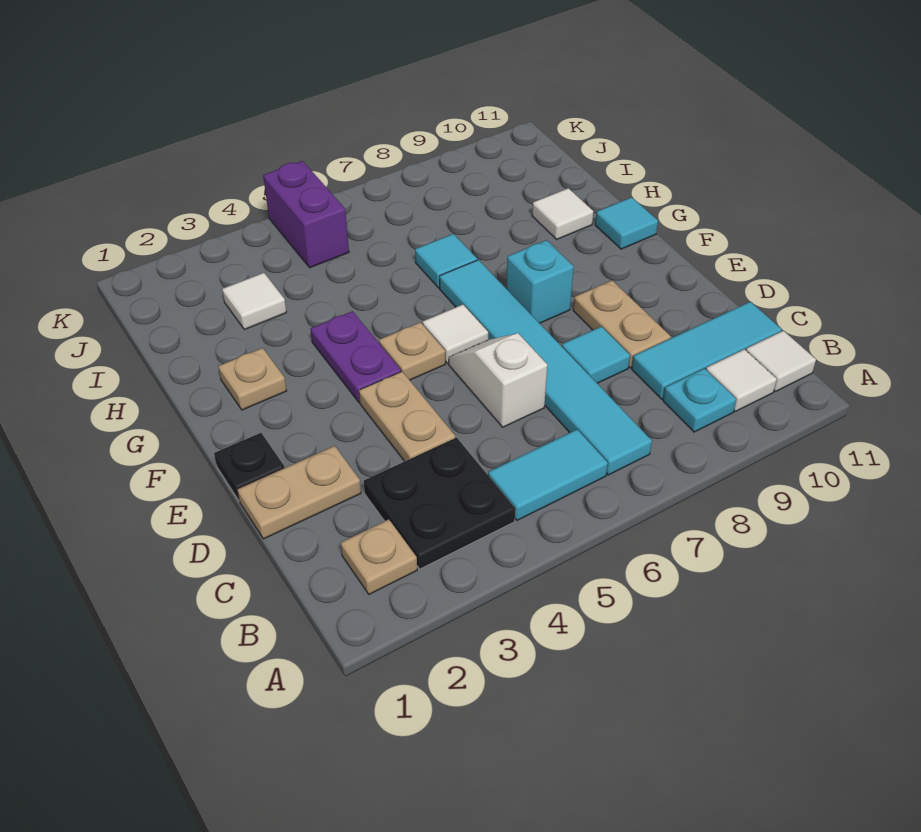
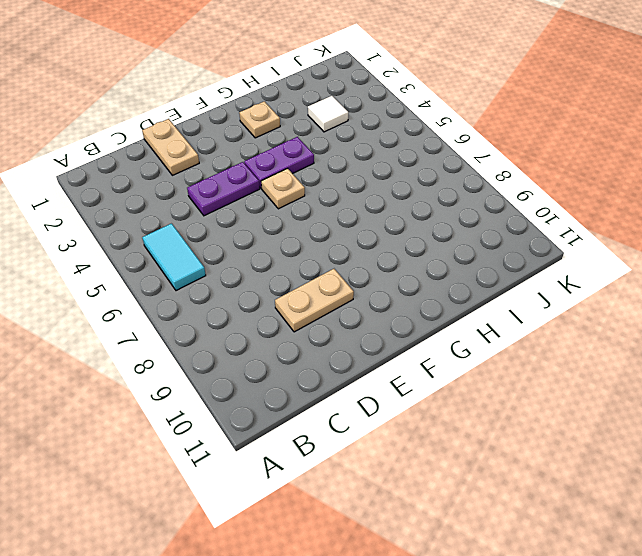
purple 1x2 plate [187,162,260,216] -> tan 1x2 plate [359,372,455,461]
none -> tan 1x1 plate [341,520,417,594]
none -> black 2x2 plate [364,437,515,569]
none -> cyan 1x6 tile [440,260,652,475]

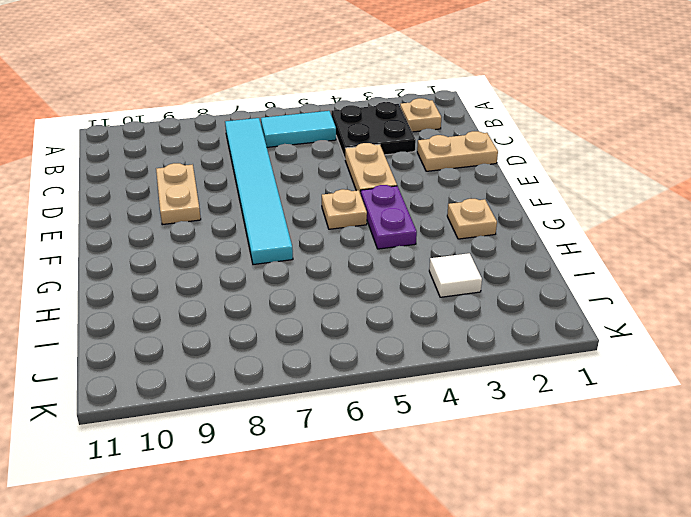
none -> cyan 1x1 plate [663,368,736,432]
none -> white 1x1 tile [706,349,777,411]
none -> white 1x1 tile [746,331,816,392]

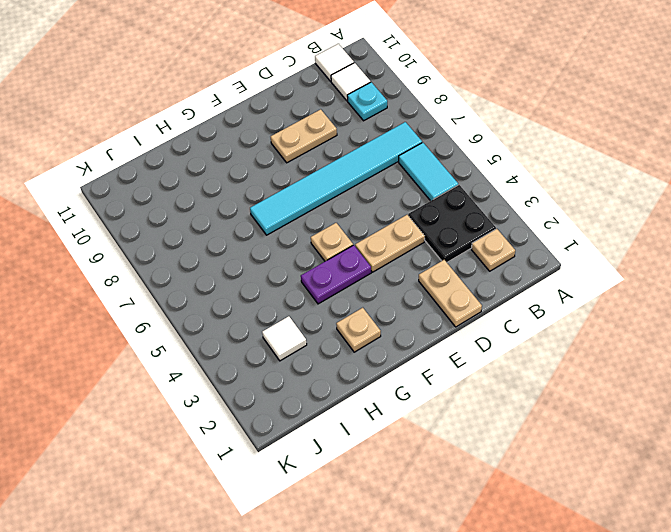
none -> cyan 1x3 tile [632,302,782,399]
none -> white 1x2 slope [449,333,547,427]
none -> cyan 1x1 tile [562,326,630,383]

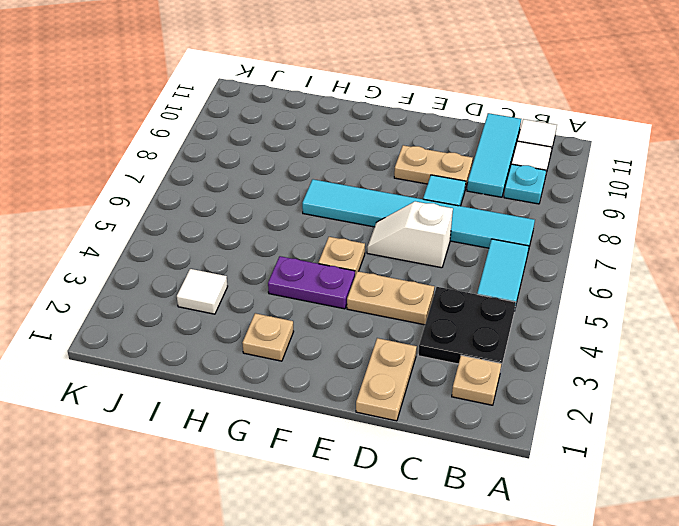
none -> black 1x1 plate [214,433,285,501]
none -> white 1x1 tile [423,305,488,363]
none -> cyan 1x1 brick [506,240,574,323]

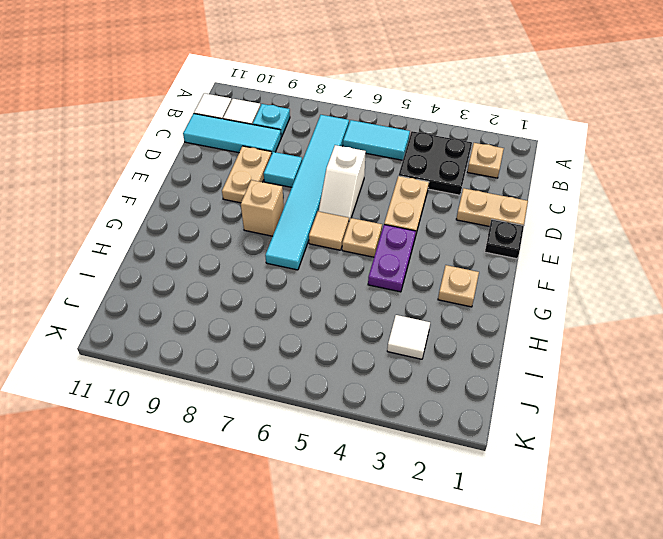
tan 1x1 tile [309,211,349,250] -> white 1x1 tile [423,305,488,363]
tan 1x1 brick [241,180,284,236] -> cyan 1x1 brick [506,240,574,323]
none -> cyan 1x1 tile [595,197,658,249]
none -> cyan 1x1 tile [415,234,477,288]
none -> white 1x1 tile [532,188,593,239]

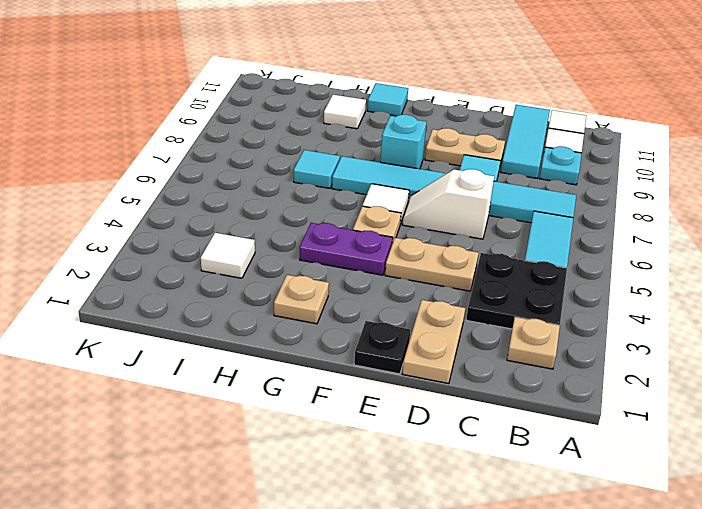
none -> purple 1x2 brick [263,161,349,268]

